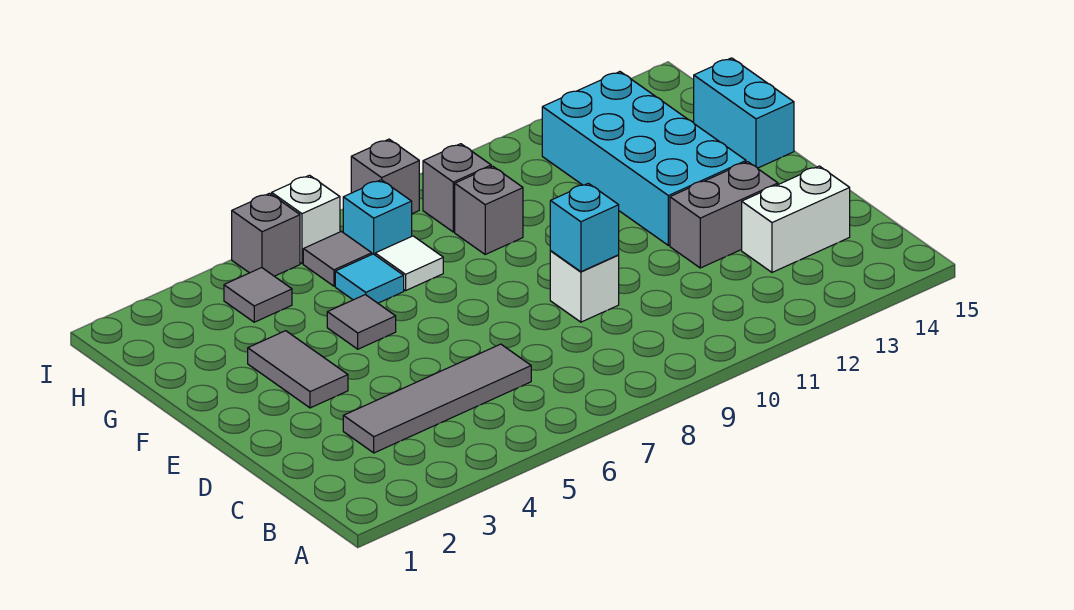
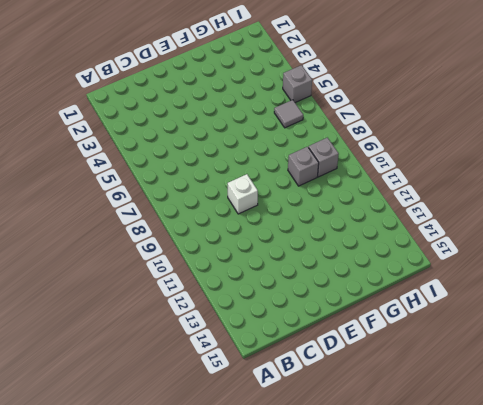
none -> grey 1x4 tile [343,344,531,453]
none -> white 1x2 brick [742,166,850,272]
none -> grey 1x2 brick [670,162,778,268]

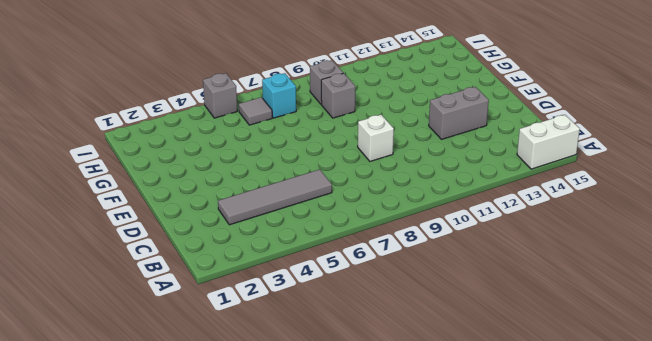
white 1x2 brick [517,115,580,169] -> white 1x2 brick moved to [742,166,850,272]
none -> grey 1x2 tile [248,331,348,408]
none -> cyan 2x4 brick [542,72,746,245]
none -> grey 1x1 tile [327,295,396,349]

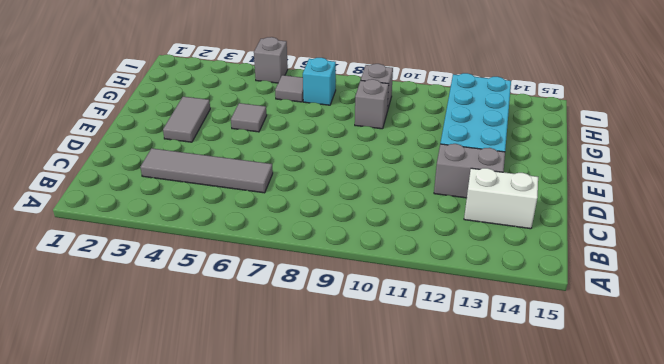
none -> white 1x1 brick [550,251,619,322]
none -> cyan 1x2 brick [694,58,794,168]
none -> cyan 1x1 tile [335,254,404,303]

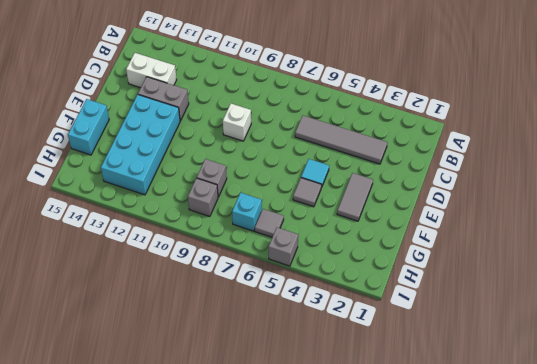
cyan 1x1 tile [301,159,329,186] -> cyan 1x1 tile moved to [335,254,404,303]
none -> white 1x1 tile [375,236,443,291]
none -> grey 1x1 tile [224,268,292,322]
none -> white 1x1 brick [272,175,340,264]

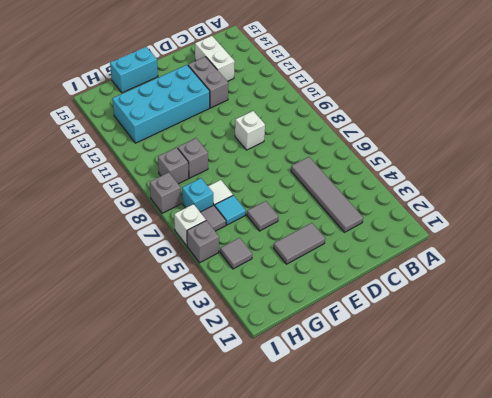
none -> cyan 1x1 brick [550,183,619,272]

